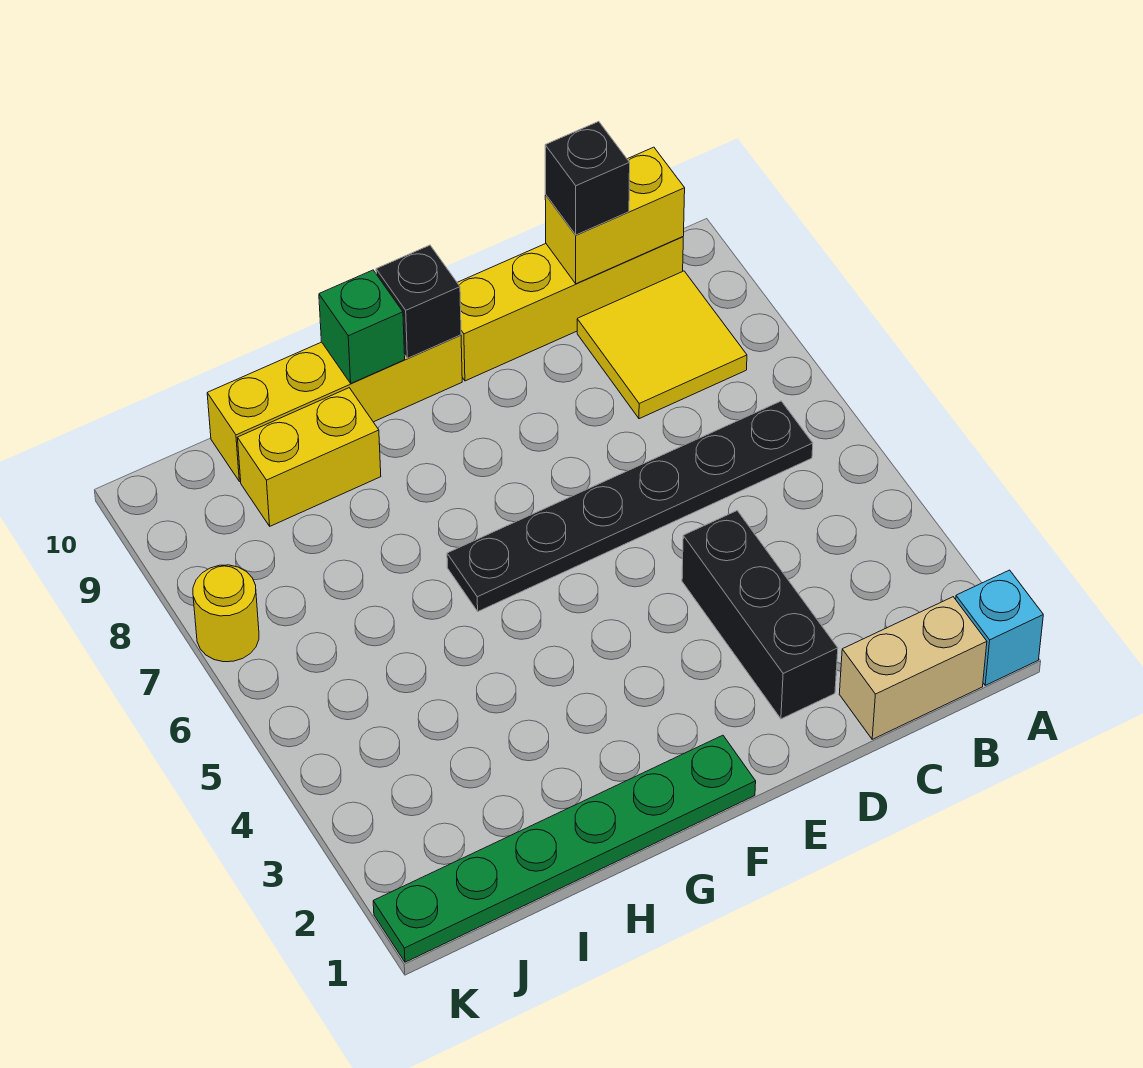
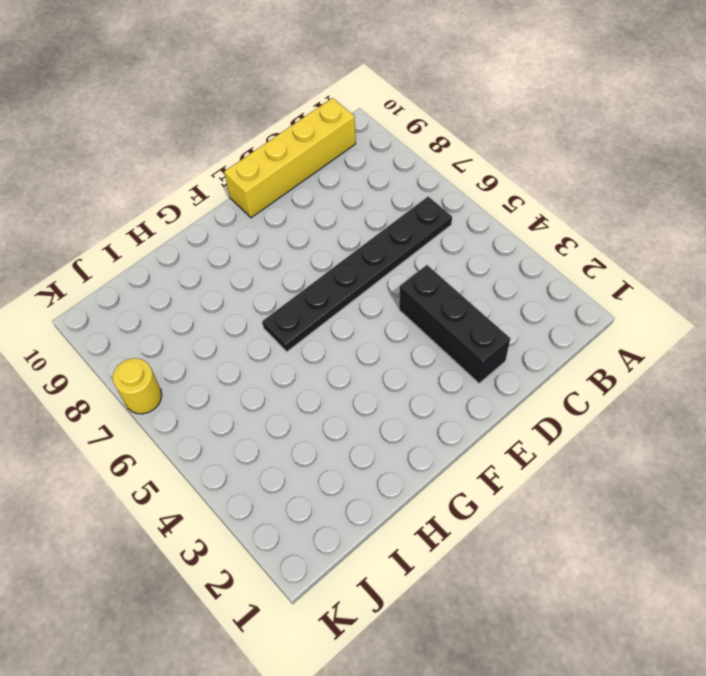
none -> cyan 1x1 brick [956,570,1043,685]
none -> tan 1x2 brick [839,597,987,739]
none -> yellow 2x2 tile [577,271,747,419]

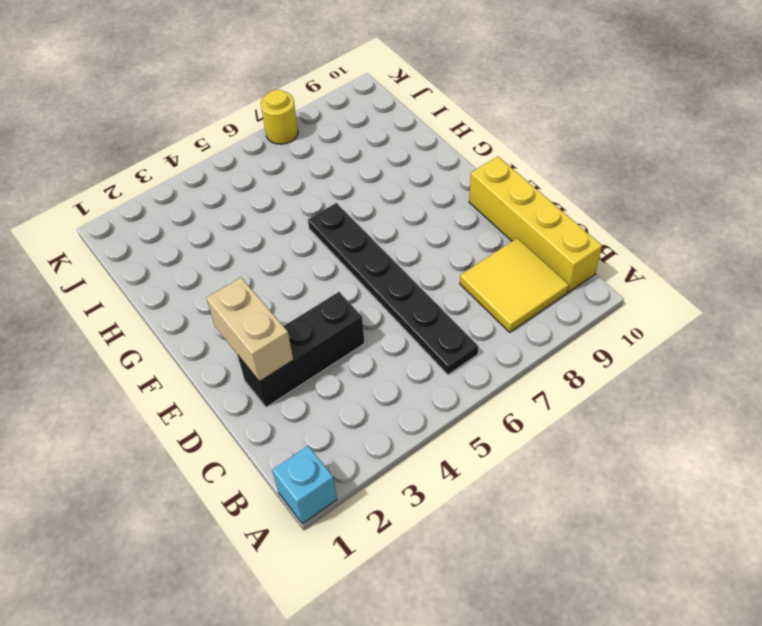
tan 1x2 brick [206,277,293,382] -> tan 1x2 brick moved to [839,597,987,739]
none -> green 1x6 plate [373,735,756,962]
none -> yellow 1x4 brick [207,335,462,482]
none -> yellow 1x2 brick [238,388,381,526]

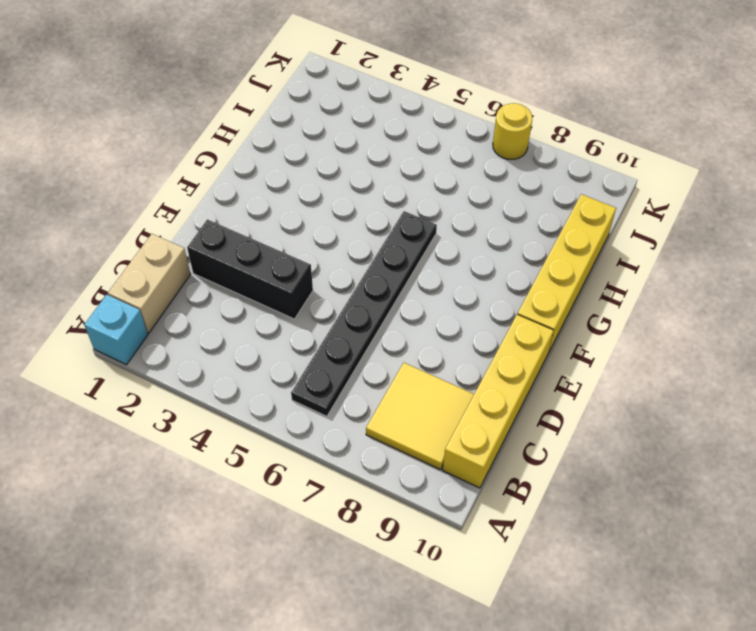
none -> green 1x6 plate [373,735,756,962]
none -> yellow 1x2 brick [238,388,381,526]
none -> yellow 1x2 brick [545,147,685,284]

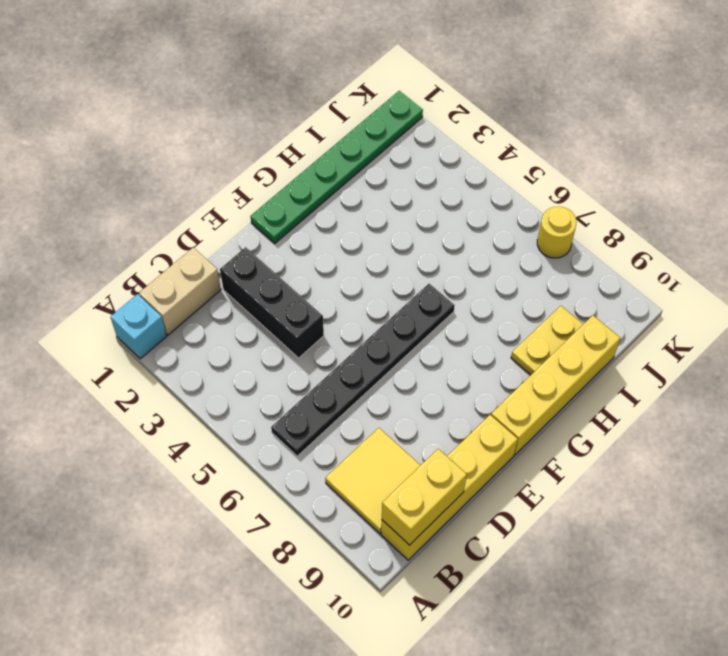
yellow 1x2 plate [511,306,583,375] -> yellow 1x2 brick [238,388,381,526]
none -> black 1x1 brick [376,245,461,358]
none -> green 1x1 brick [319,270,405,383]
none -> black 1x1 brick [545,121,630,235]

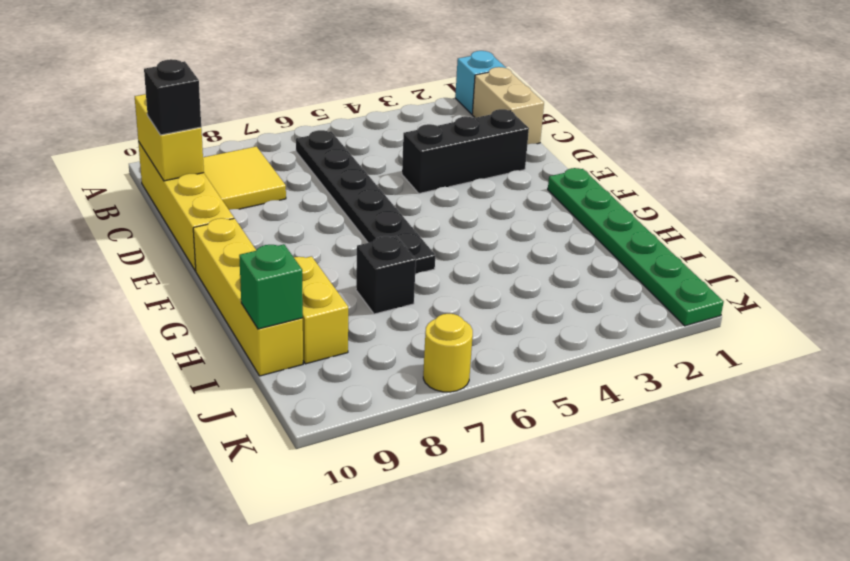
black 1x1 brick [356,236,416,314] -> black 1x1 brick moved to [376,245,461,358]
green 1x1 brick [239,244,303,329] -> green 1x1 brick moved to [319,270,405,383]

